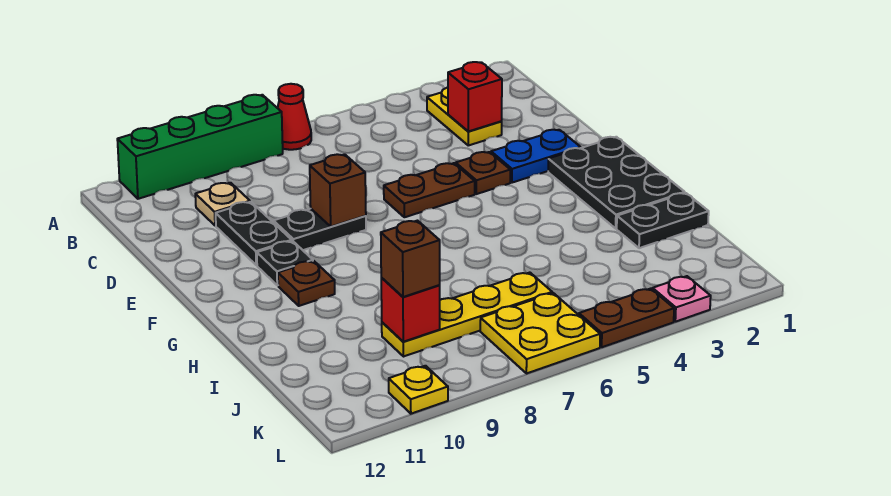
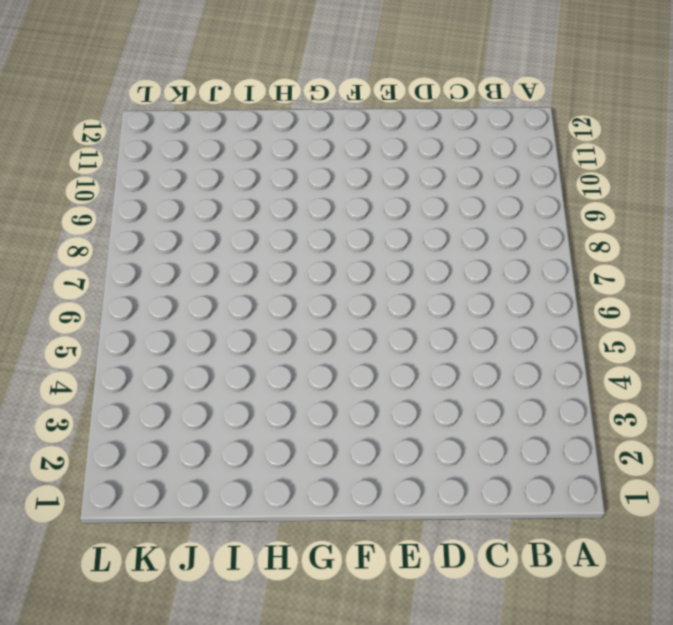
none -> red 1x1 cone [278,84,311,150]
none -> green 1x4 brick [117,95,283,199]
none -> yellow 1x2 plate [427,87,502,145]

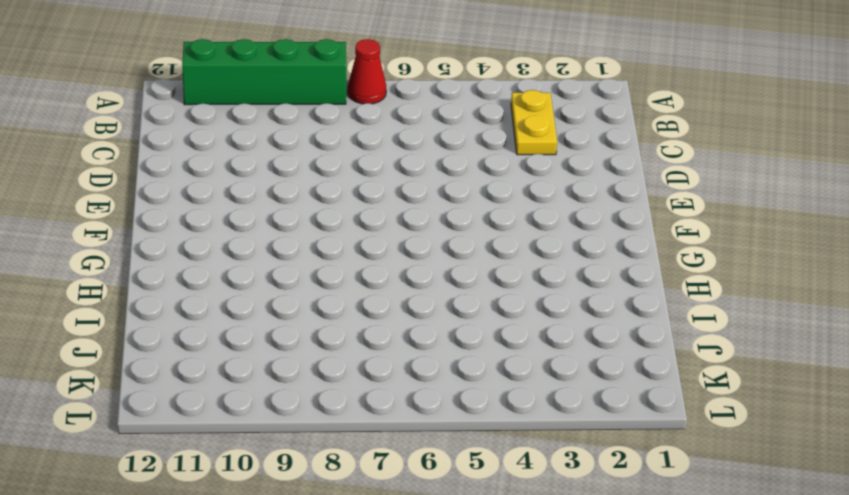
none -> tan 1x1 plate [195,183,250,226]
none -> black 1x2 plate [216,202,292,265]
none -> blue 1x2 plate [491,130,581,183]

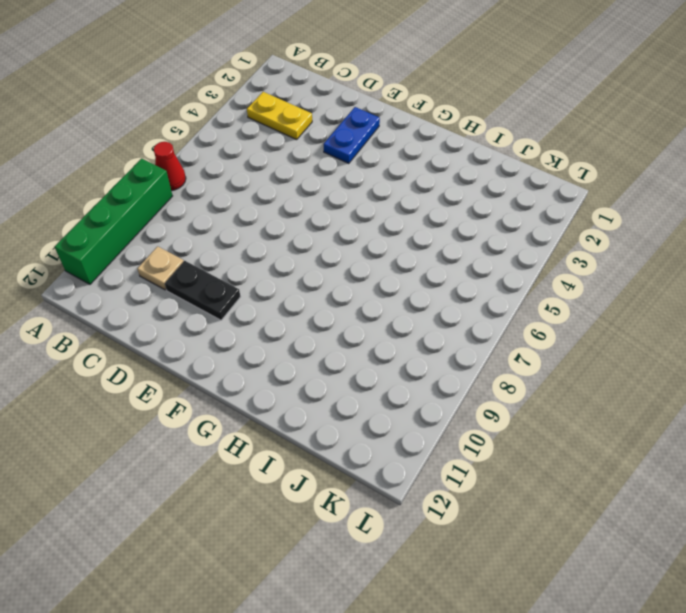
none -> brown 1x1 plate [456,152,510,194]
none -> brown 1x2 plate [384,163,475,217]
none -> black 1x2 plate [273,209,366,250]

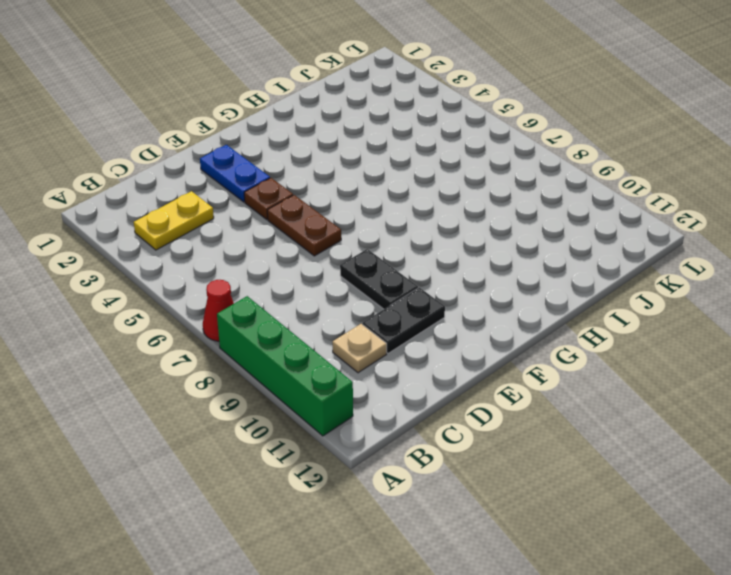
none -> black 2x3 plate [548,137,685,228]
none -> black 1x1 plate [257,241,313,285]
none -> brown 1x1 plate [278,261,335,306]

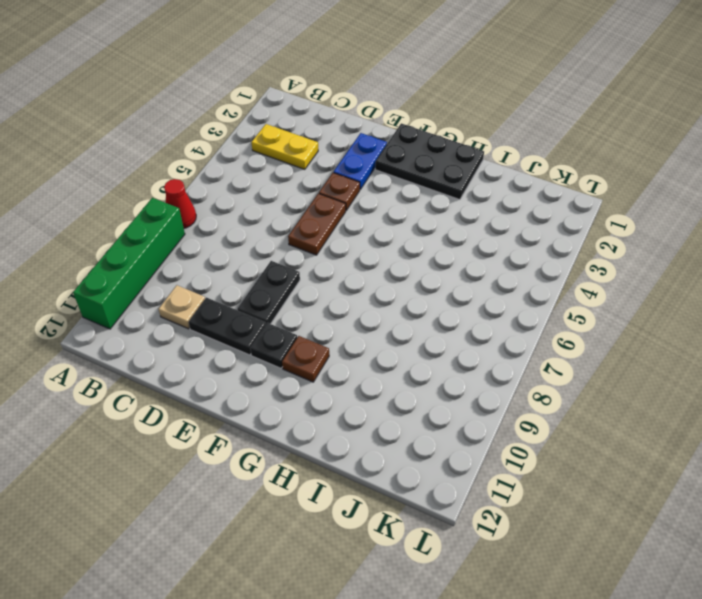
none -> black 1x2 plate [617,193,709,248]
none -> yellow 1x4 plate [382,273,552,357]
none -> yellow 2x2 plate [480,293,600,374]

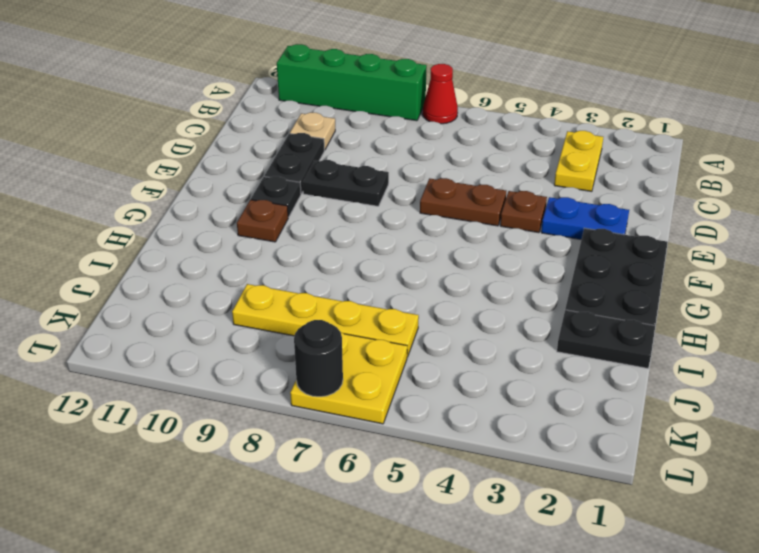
black 1x1 round brick [294,320,343,397] -> none
none -> pink 1x1 plate [653,276,711,322]
none -> brown 1x2 plate [579,289,674,347]
none -> yellow 1x1 plate [389,366,448,414]

